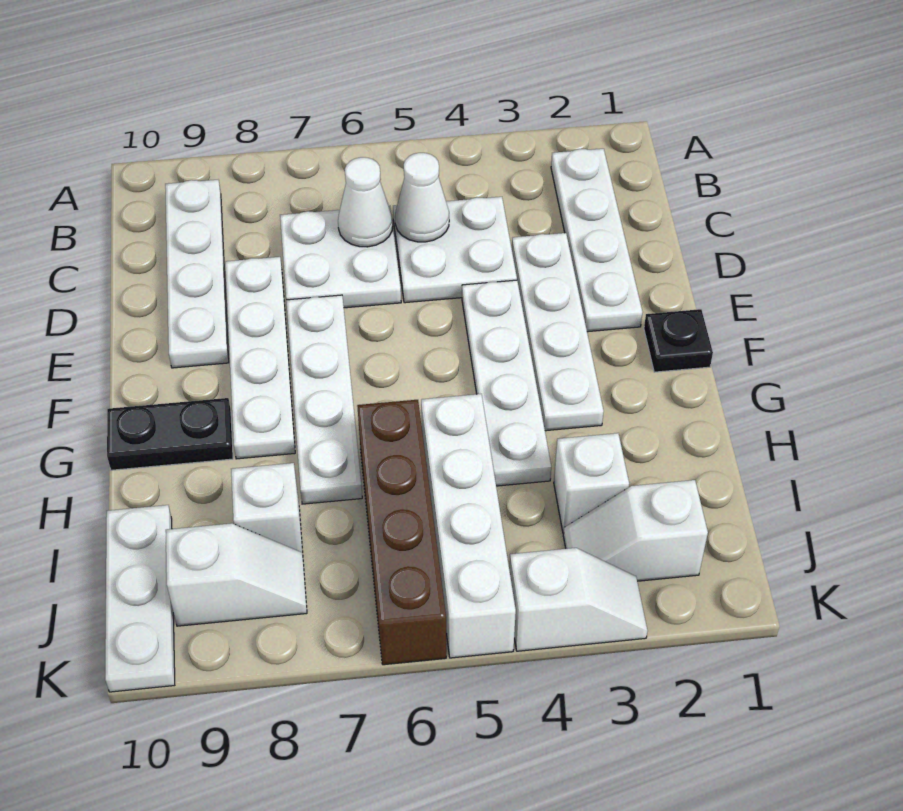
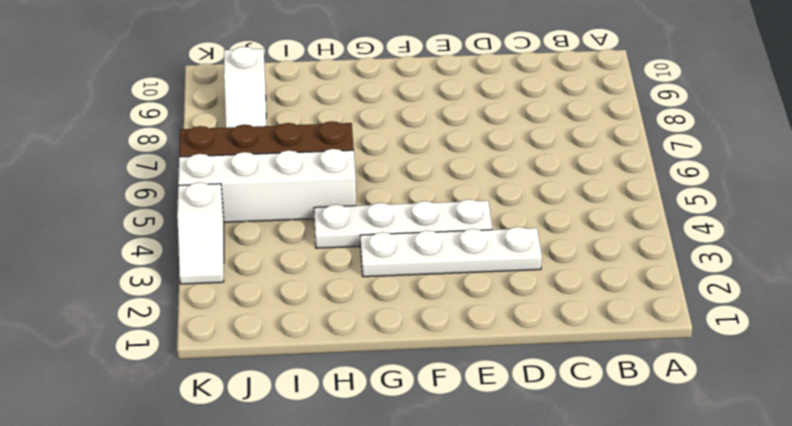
none -> white 1x4 plate [551,149,643,332]
none -> white 1x4 plate [165,180,229,368]
none -> white 2x2 plate [393,197,517,303]

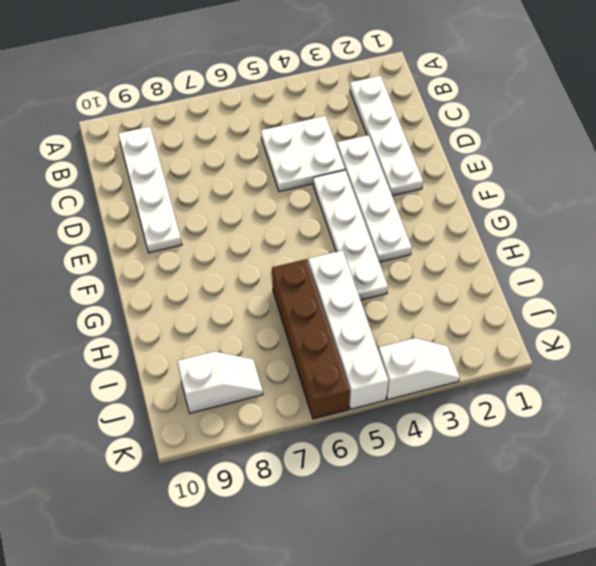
none -> white 2x2 plate [280,206,401,308]
none -> white 1x4 plate [225,257,295,459]
none -> white 1x4 plate [286,295,362,504]

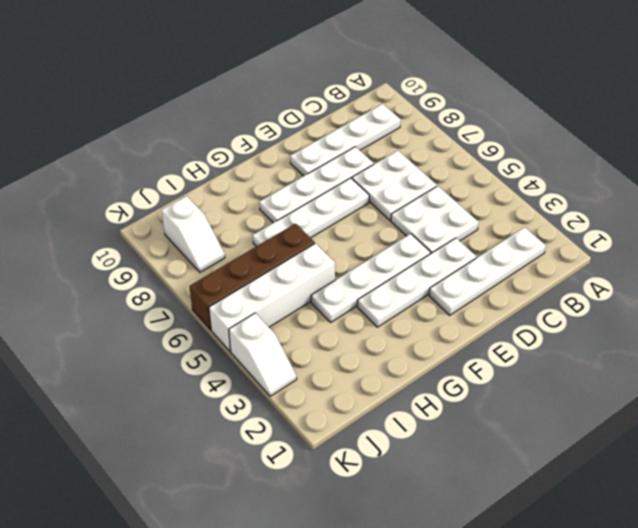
none -> black 1x1 plate [644,309,713,372]
none -> black 1x2 plate [107,398,233,470]
none -> white 1x1 brick [554,433,629,533]

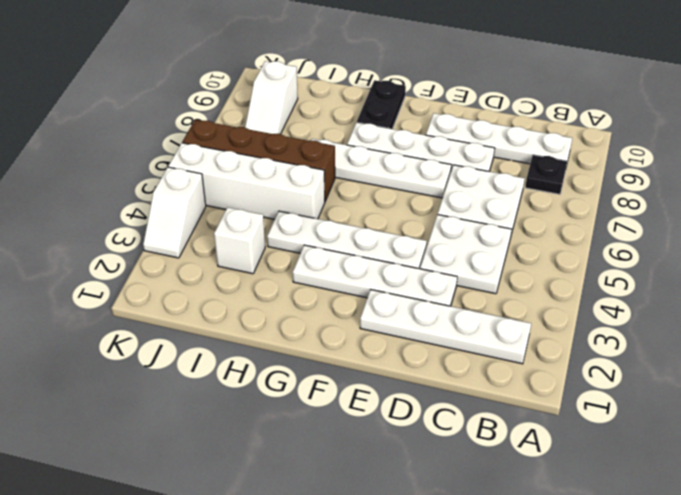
black 1x1 plate [525,155,567,194] -> black 1x1 plate moved to [644,309,713,372]
none -> white 1x1 brick [231,463,303,553]
none -> white 1x3 plate [105,505,175,692]
none -> white 1x2 slope [563,480,708,581]

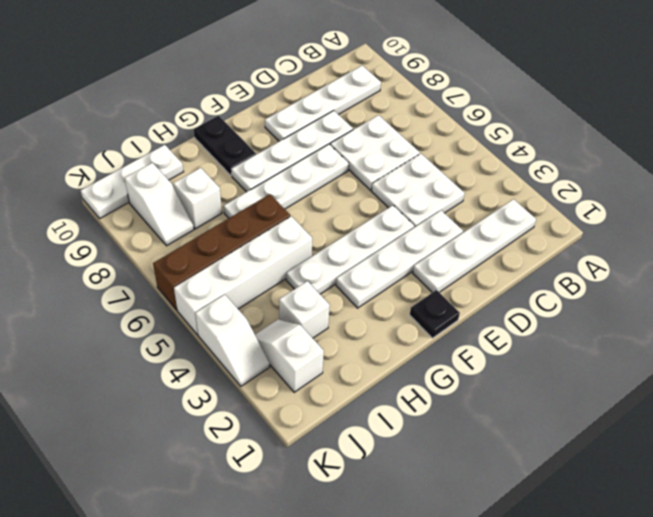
none -> white 1x1 cone [395,153,449,242]
none -> white 1x1 cone [338,157,393,247]

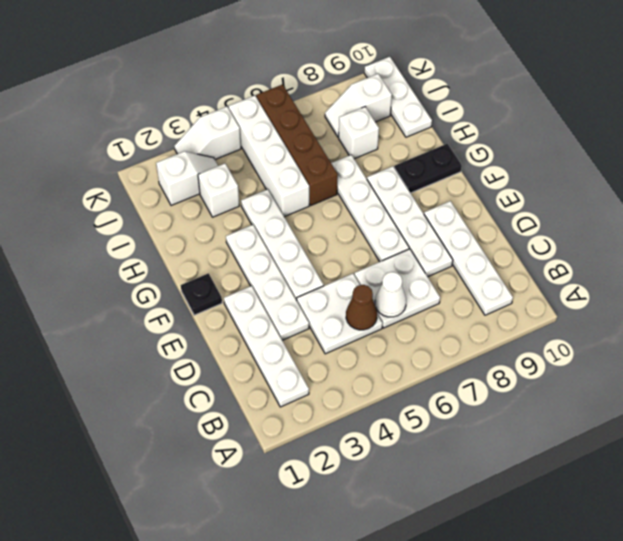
brown 1x1 cone [346,285,377,330] -> white 1x1 cone [395,153,449,242]

